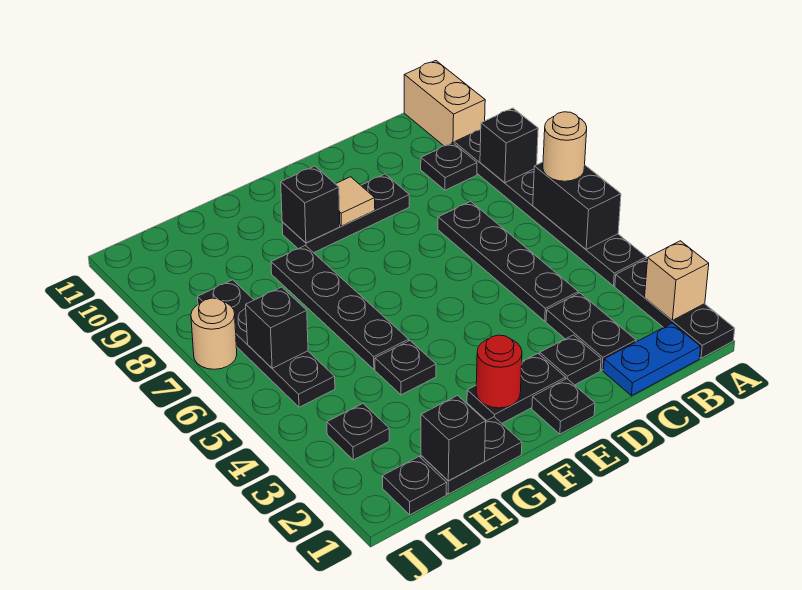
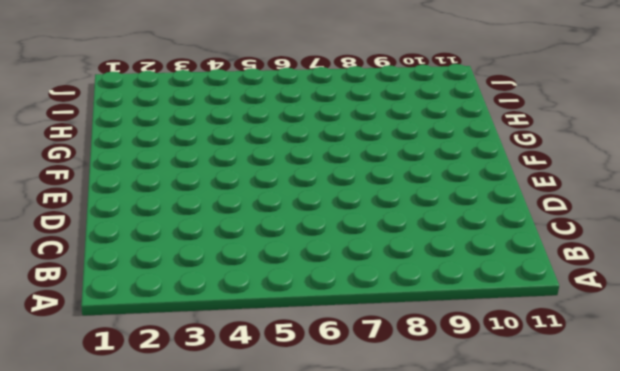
none -> black 1x3 plate [615,258,735,358]
none -> black 1x6 plate [454,130,647,286]
none -> tan 1x2 brick [404,61,485,146]

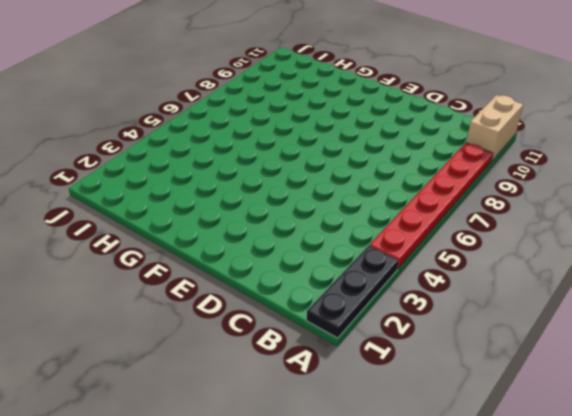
red 1x6 plate [369,143,493,269] -> black 1x6 plate [454,130,647,286]
none -> blue 1x2 plate [603,323,701,396]
none -> black 1x1 plate [421,143,477,190]
none -> black 1x2 plate [546,293,636,370]

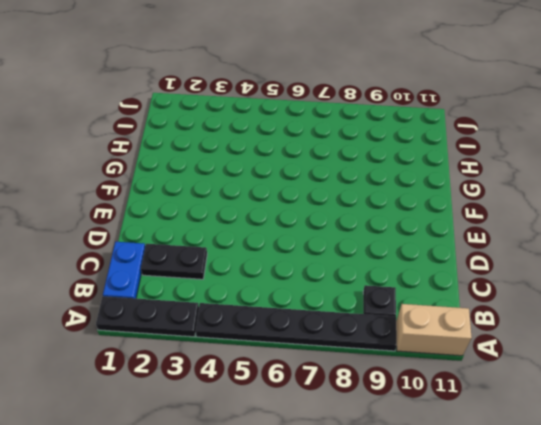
none -> black 1x4 plate [438,201,578,321]
none -> black 1x1 plate [540,335,601,385]
none -> black 1x3 plate [282,174,409,253]

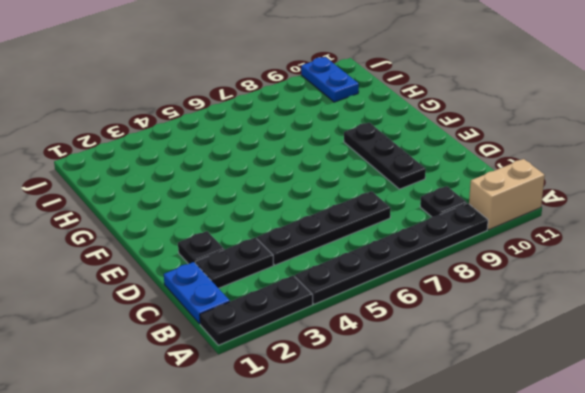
blue 1x2 plate [301,57,359,102] -> none
none -> black 1x1 plate [532,379,595,434]
none -> black 1x2 plate [467,354,566,423]
none -> black 1x2 plate [421,417,522,494]

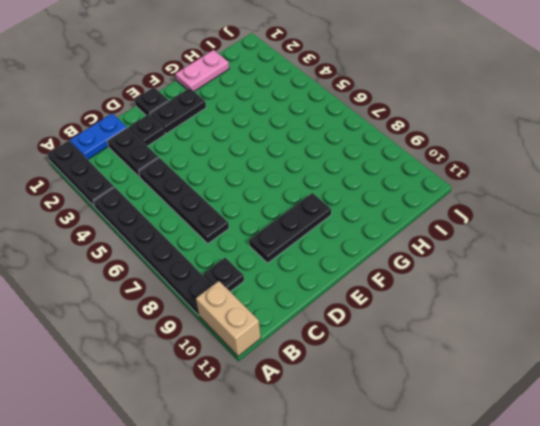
pink 1x2 plate [175,50,229,91] -> black 1x2 plate [421,417,522,494]
none -> black 1x1 plate [375,341,436,395]
none -> black 1x4 plate [271,246,409,369]
none -> black 1x1 plate [382,457,447,515]

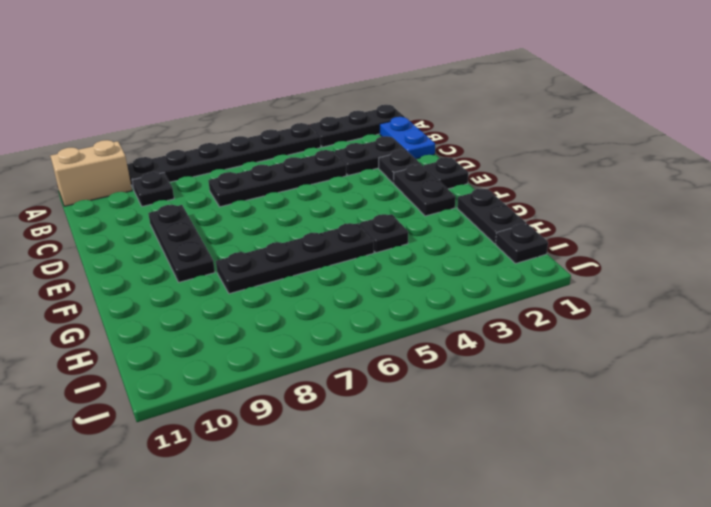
none -> black 1x1 plate [327,404,389,460]
none -> black 1x4 plate [197,280,335,407]
none -> tan 1x1 round brick [191,298,237,369]

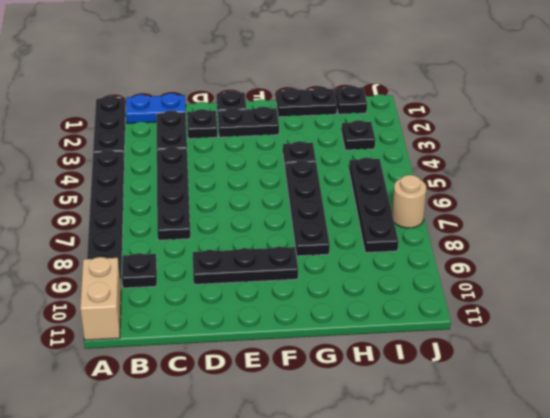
none -> tan 1x1 brick [645,241,709,320]
none -> black 1x2 brick [533,162,621,249]
none -> black 1x1 brick [480,108,538,183]

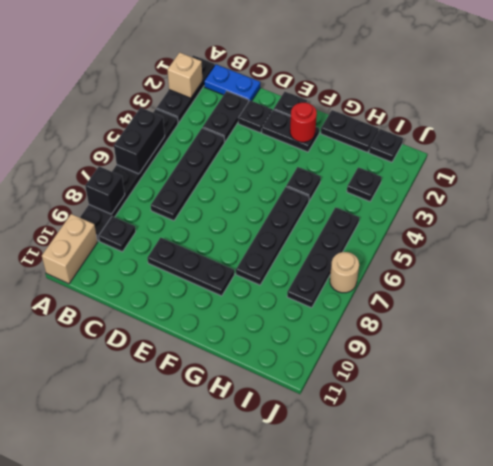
none -> tan 1x1 tile [336,177,375,226]
none -> black 1x1 brick [281,166,340,243]
none -> black 1x1 brick [421,395,486,481]

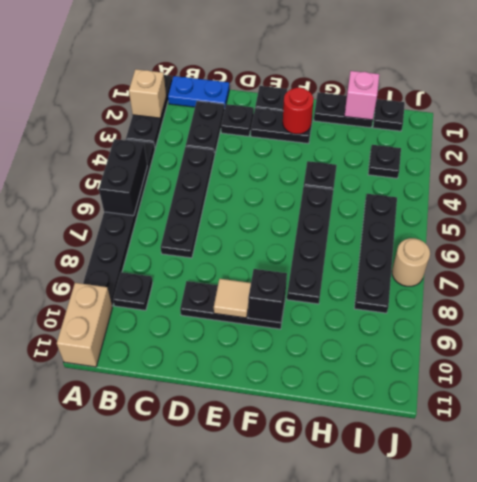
pink 1x1 brick [344,71,379,120] -> black 1x1 brick [421,395,486,481]
none -> black 1x1 brick [480,108,538,183]
none -> black 1x1 brick [246,287,308,368]
none -> tan 1x1 round brick [543,112,587,181]

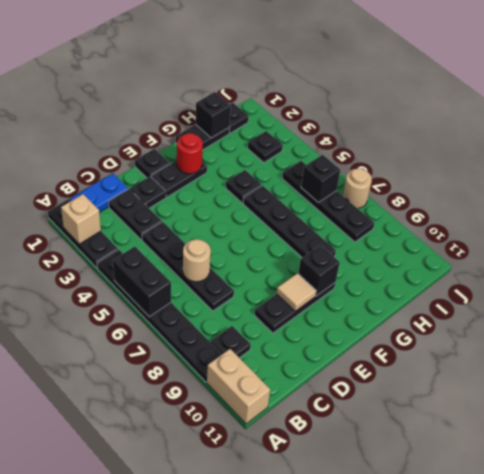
tan 1x1 round brick [183,239,211,282] -> tan 1x1 round brick moved to [543,112,587,181]
none -> black 1x1 brick [480,108,538,183]

